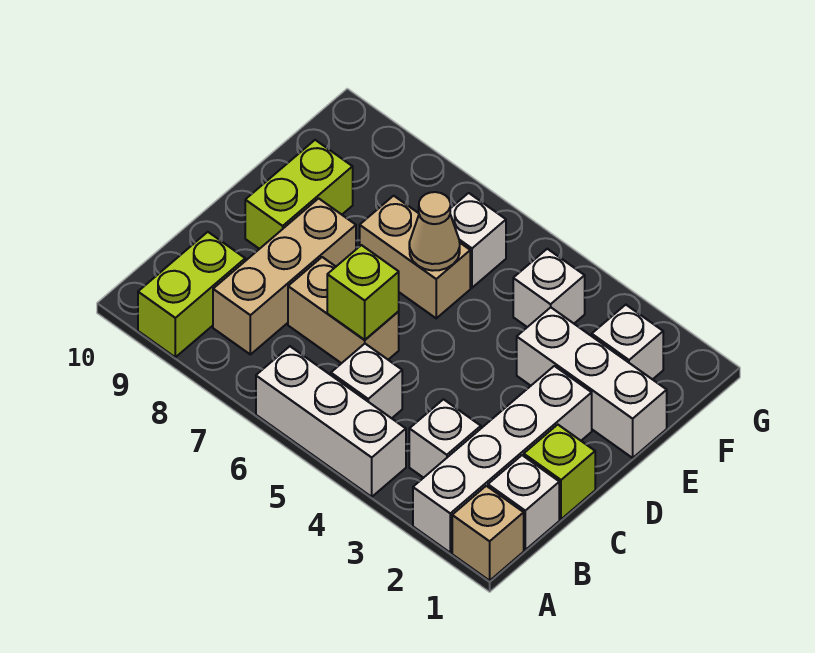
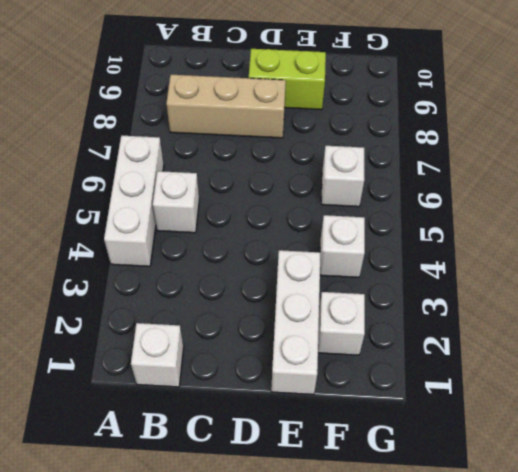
none -> tan 1x1 brick [452,486,524,581]
none -> white 1x4 brick [413,366,592,553]
none -> lime 1x2 brick [138,232,245,357]

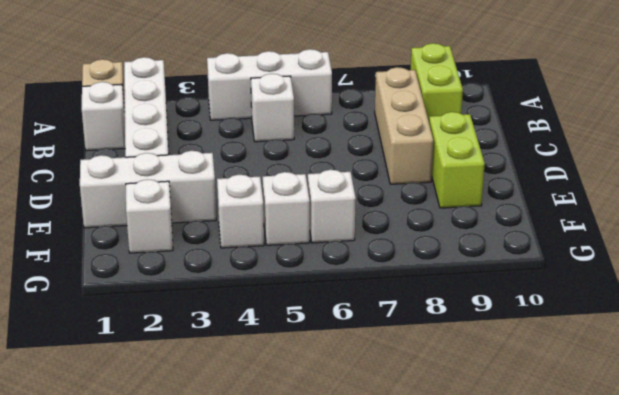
white 1x1 brick [263,172,310,245] -> white 1x1 brick moved to [409,399,481,478]
none -> lime 1x1 brick [524,425,595,519]
none -> tan 1x2 brick [288,257,399,363]
none -> tan 1x2 brick [360,196,470,318]

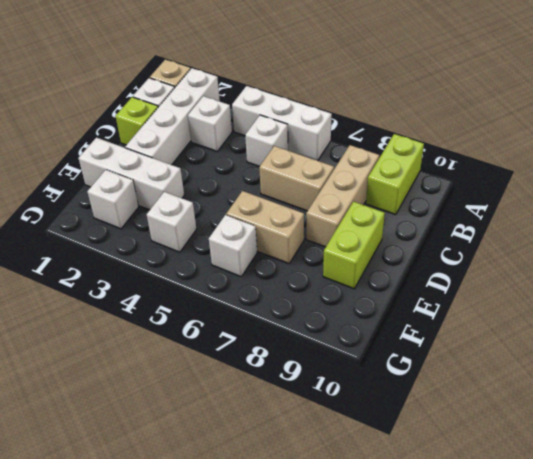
none -> lime 1x1 brick [327,245,399,340]
none -> tan 1x1 cone [409,192,460,271]

